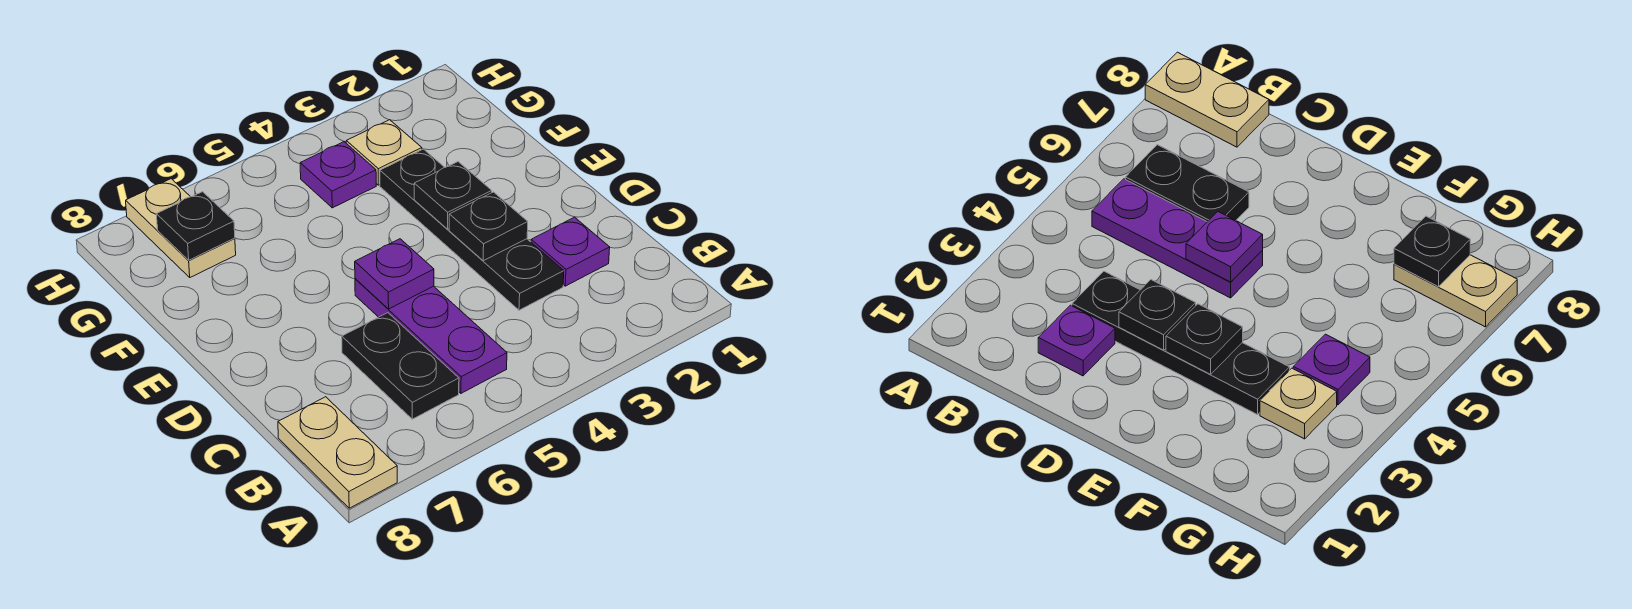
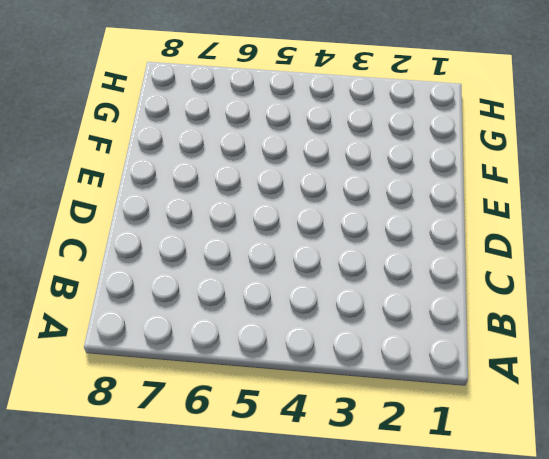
none -> tan 1x2 plate [278,397,397,508]
none -> purple 1x3 plate [355,279,507,393]
none -> black 1x2 plate [342,313,459,419]

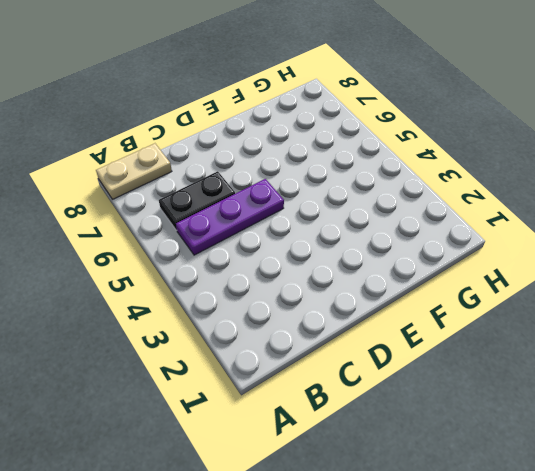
none -> purple 1x1 plate [531,217,610,286]
none -> black 1x4 plate [380,149,564,310]
none -> tan 1x1 plate [346,120,422,185]

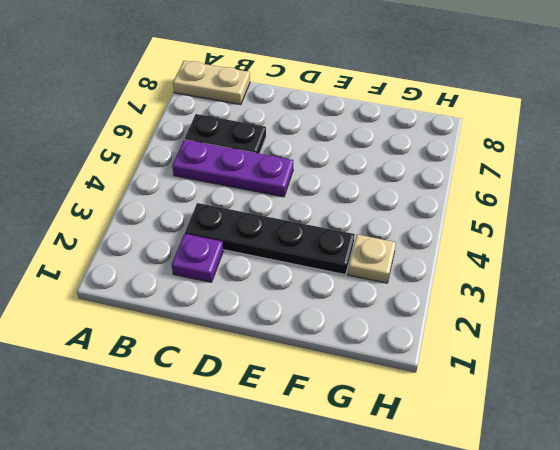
none -> purple 1x1 plate [300,142,376,208]
none -> tan 1x2 plate [126,179,236,277]
none -> black 1x1 plate [449,192,528,261]

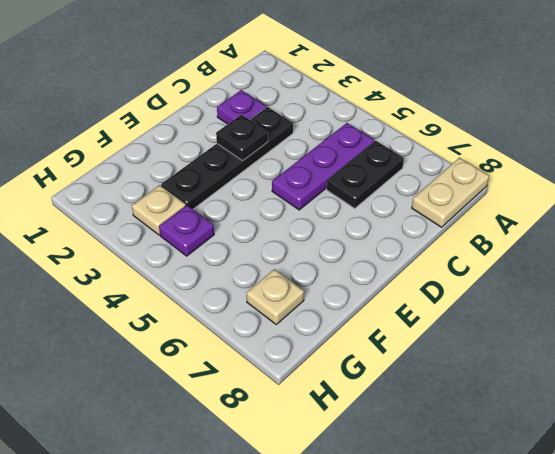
tan 1x1 plate [247,269,304,324] -> tan 1x2 plate [126,179,236,277]
none -> purple 1x1 plate [355,239,434,309]
none -> black 1x1 plate [414,162,492,229]
none -> black 1x1 plate [156,192,235,260]

